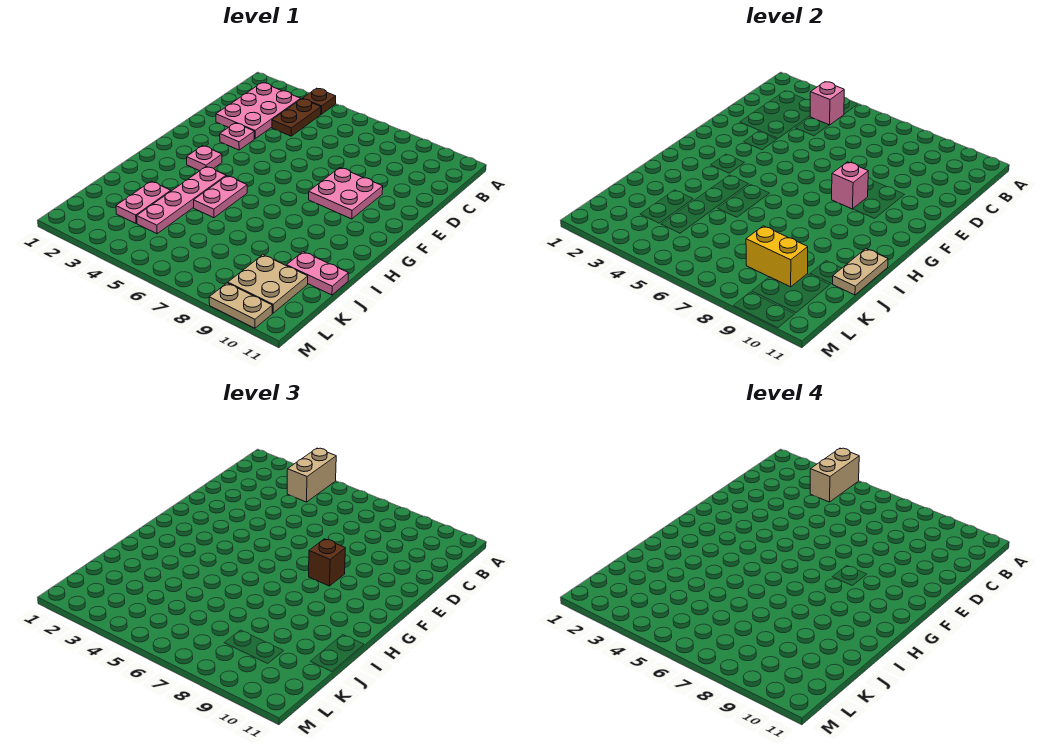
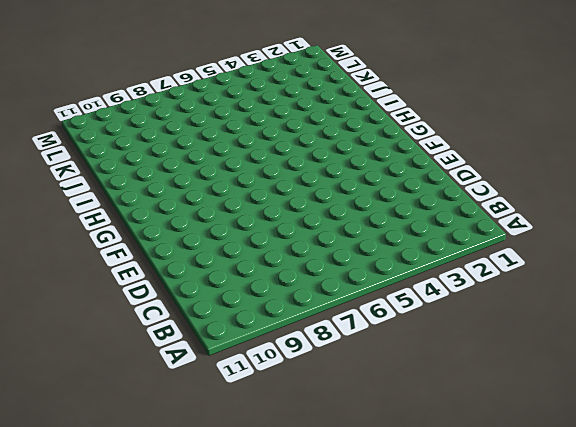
none -> brown 1x1 plate [302,88,336,114]
none -> pink 2x3 plate [216,83,301,139]
none -> brown 1x2 plate [272,99,321,136]

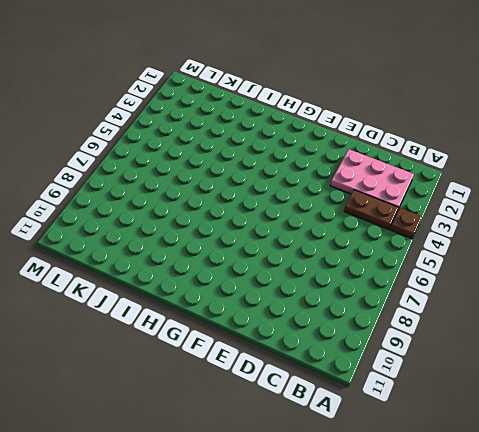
none -> pink 1x1 plate [220,123,254,150]
none -> pink 2x2 plate [309,168,383,219]
none -> pink 1x1 plate [187,146,222,171]

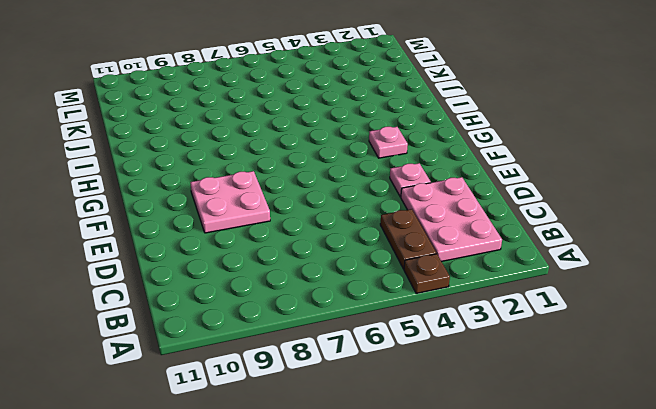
none -> pink 1x4 plate [137,166,226,234]
none -> pink 1x2 plate [194,176,247,218]
none -> pink 1x2 plate [116,181,171,224]

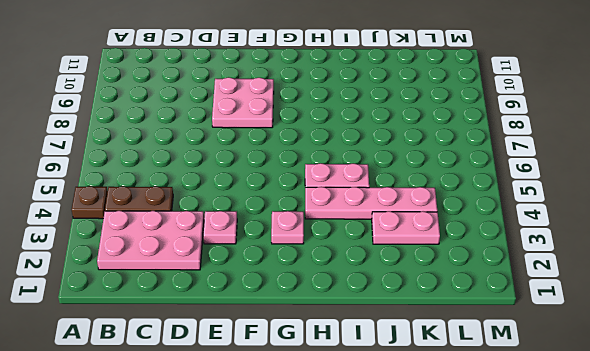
none -> pink 1x2 plate [287,252,348,295]
none -> tan 2x2 plate [228,255,308,313]
none -> tan 1x2 plate [209,283,272,328]

